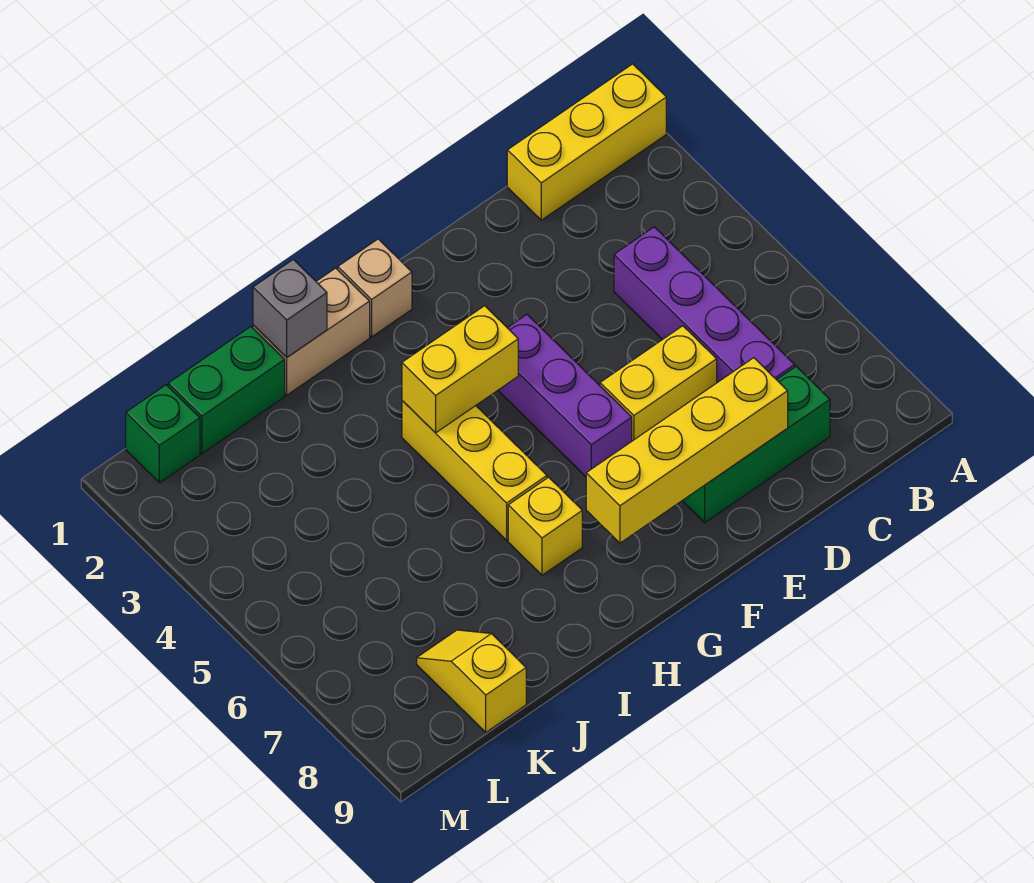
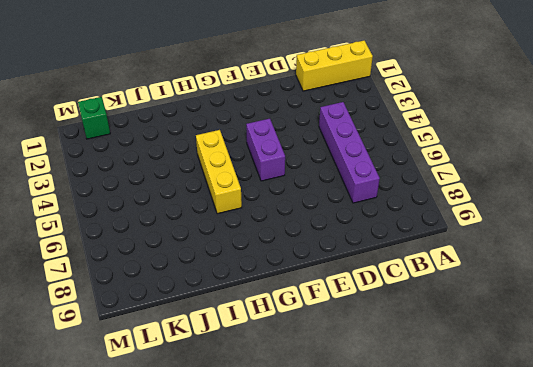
purple 1x2 brick [246,119,285,181] -> purple 1x3 brick [498,315,632,476]
none -> green 1x3 brick [682,366,830,523]
none -> yellow 1x2 brick [600,326,717,441]
none -> tan 1x1 brick [338,239,412,337]

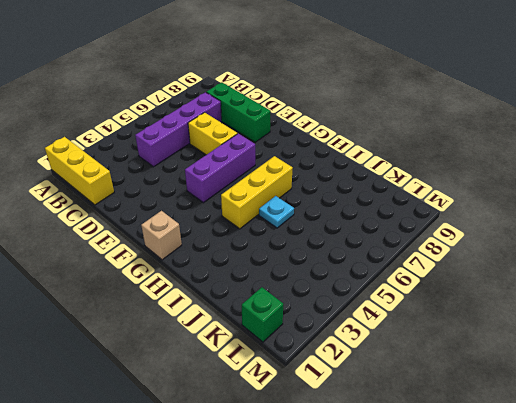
cyan 1x1 plate [259,196,294,228] -> none
none -> tan 1x2 brick [253,268,370,395]
none -> yellow 1x1 brick [508,477,582,575]
none -> green 1x2 brick [168,327,285,453]

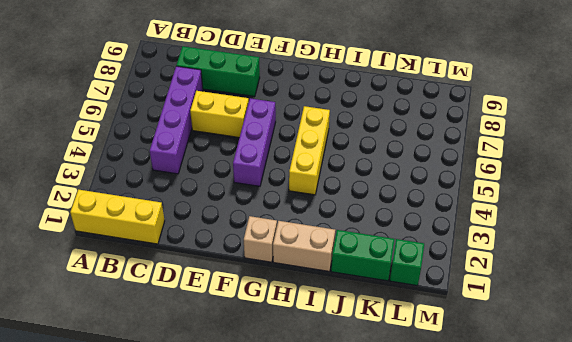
none -> yellow 1x1 brick [508,477,582,575]
none -> yellow 1x2 slope [417,630,526,732]
none -> yellow 1x4 brick [586,358,788,543]

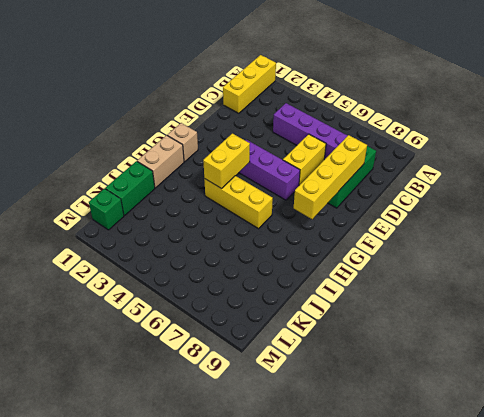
none -> yellow 1x1 brick [508,477,582,575]
none -> yellow 1x2 slope [417,630,526,732]
none -> grey 1x1 brick [253,259,327,357]

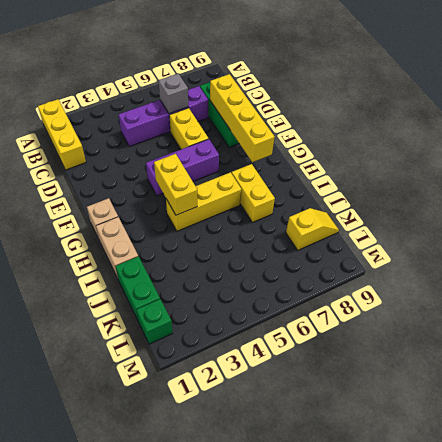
grey 1x1 brick [159,74,188,114] -> grey 1x1 brick moved to [253,259,327,357]
yellow 1x2 brick [232,164,275,223] -> yellow 1x1 brick [508,477,582,575]
yellow 1x2 slope [286,208,339,250] -> yellow 1x2 slope turned to [417,630,526,732]

